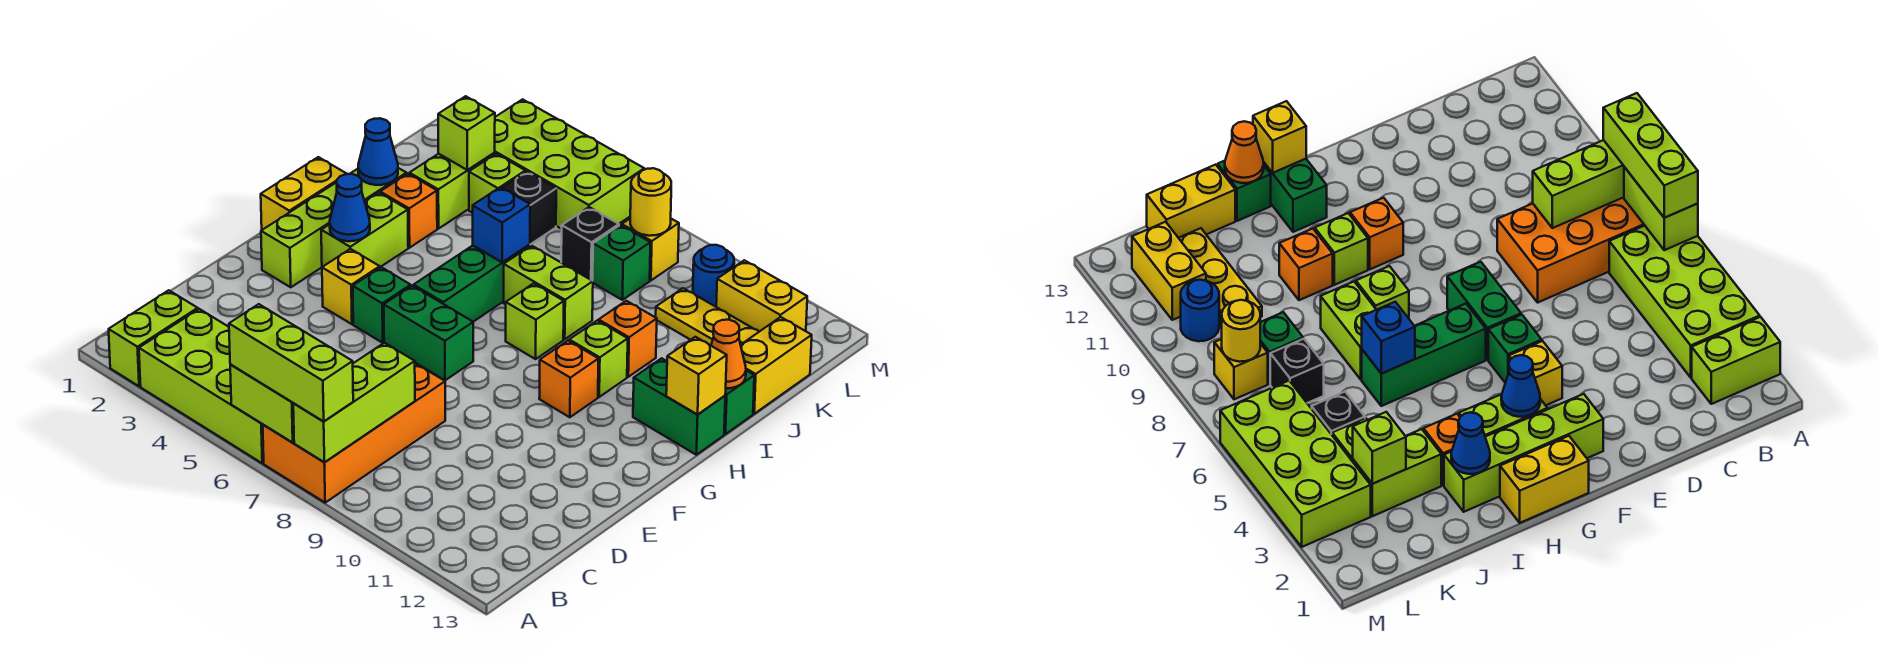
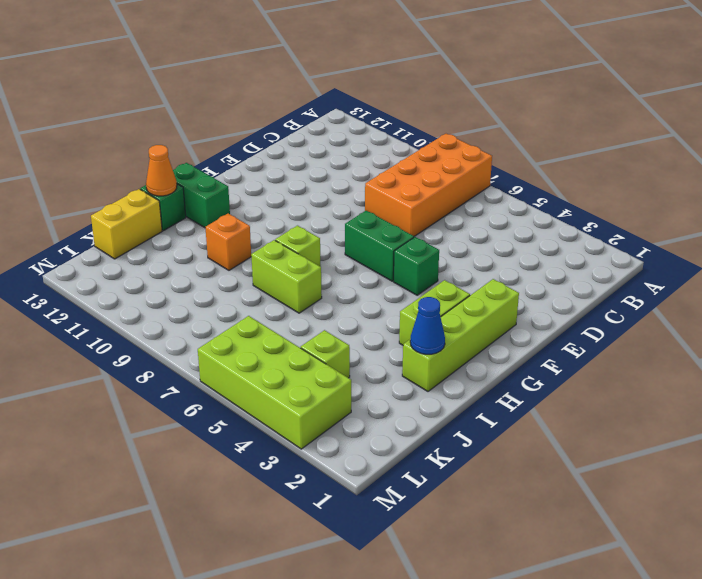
none -> lime 1x2 brick [109,290,198,386]
none -> lime 2x4 brick [139,309,264,463]
none -> yellow 1x1 brick [322,249,380,324]
none -> yellow 1x2 brick [261,157,347,230]

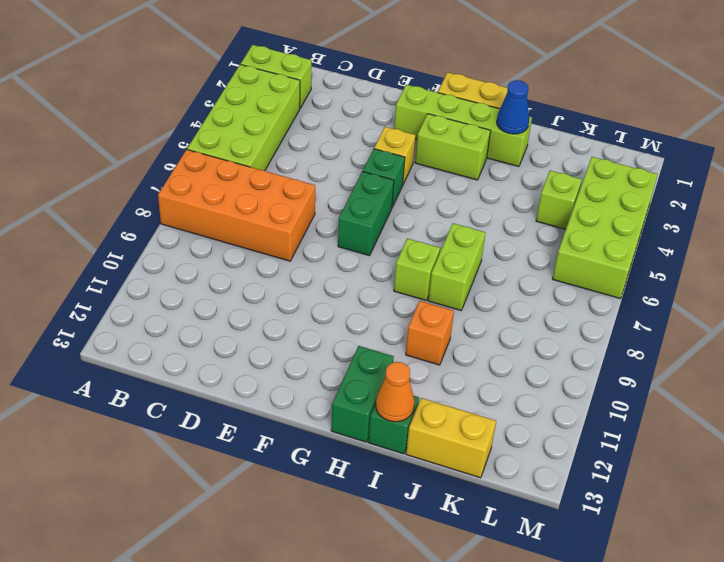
none -> green 1x3 brick [414,244,530,322]
none -> orange 1x1 brick [539,341,598,417]
none -> lime 1x1 brick [569,321,628,397]
none -> orange 1x1 brick [380,174,437,248]

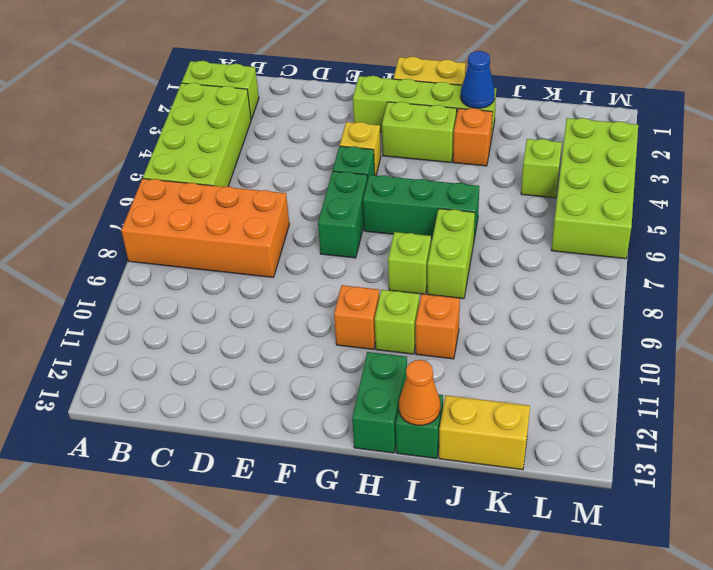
none -> lime 1x2 brick [409,153,495,229]
none -> black 1x1 brick [502,172,556,244]
none -> black 1x1 brick [561,207,619,281]
none -> green 1x1 brick [593,225,650,300]

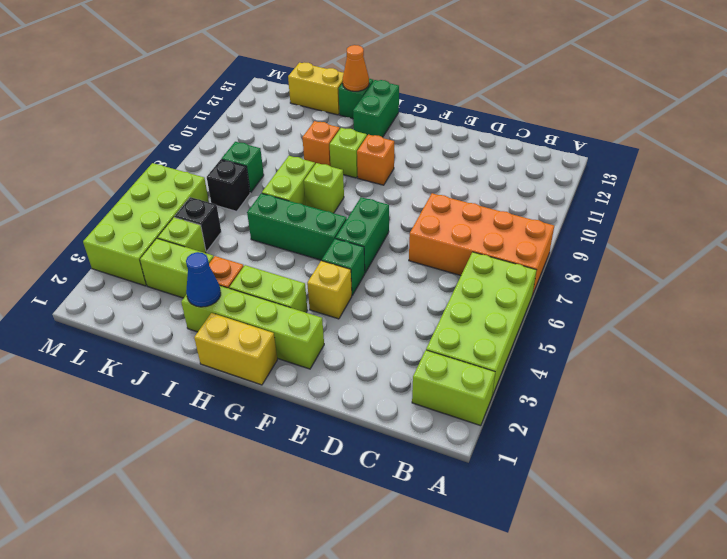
none -> yellow 1x3 plate [656,288,759,345]
none -> yellow 1x1 brick [622,219,679,280]
none -> blue 1x1 round brick [693,245,734,307]
none -> yellow 1x2 brick [716,260,807,332]

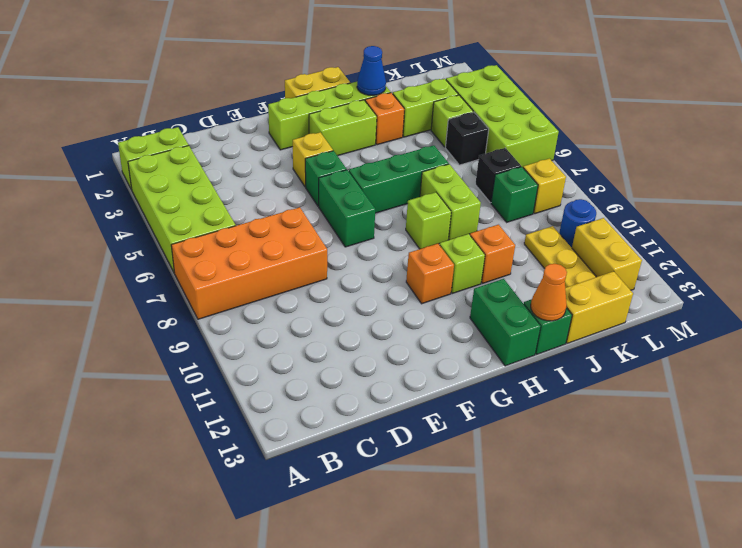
none -> lime 1x2 brick [230,364,294,442]
none -> lime 1x3 brick [293,343,415,462]
none -> blue 1x1 cone [330,174,370,241]
none -> yellow 1x1 brick [666,337,727,414]

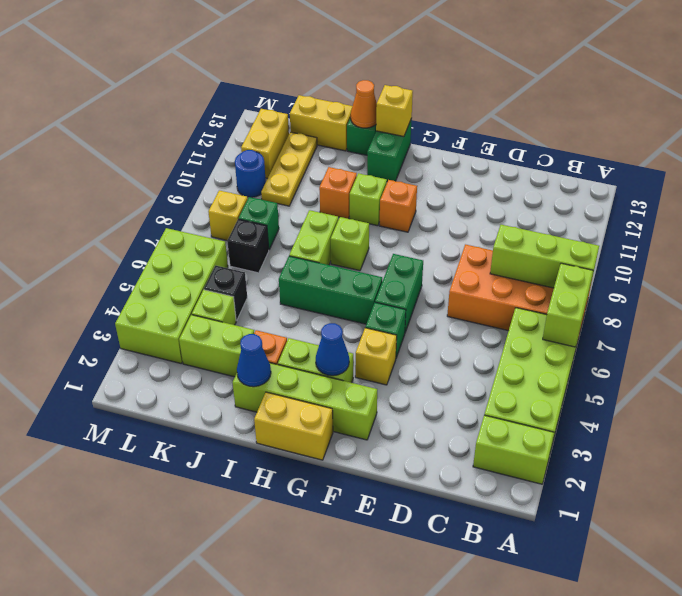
none -> blue 1x1 brick [473,187,530,262]
none -> lime 1x1 brick [438,96,495,170]
none -> yellow 1x1 round brick [630,168,671,236]
none -> lime 1x3 brick [229,304,353,422]

